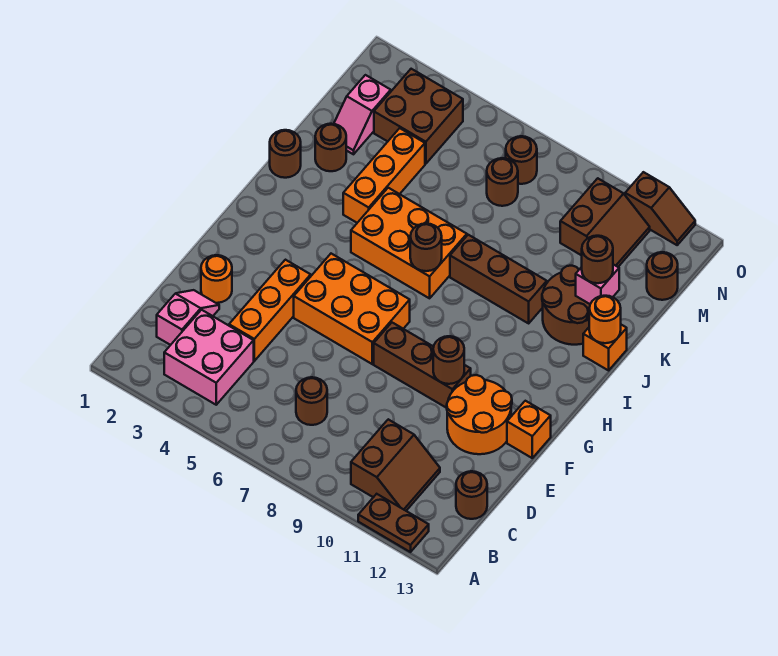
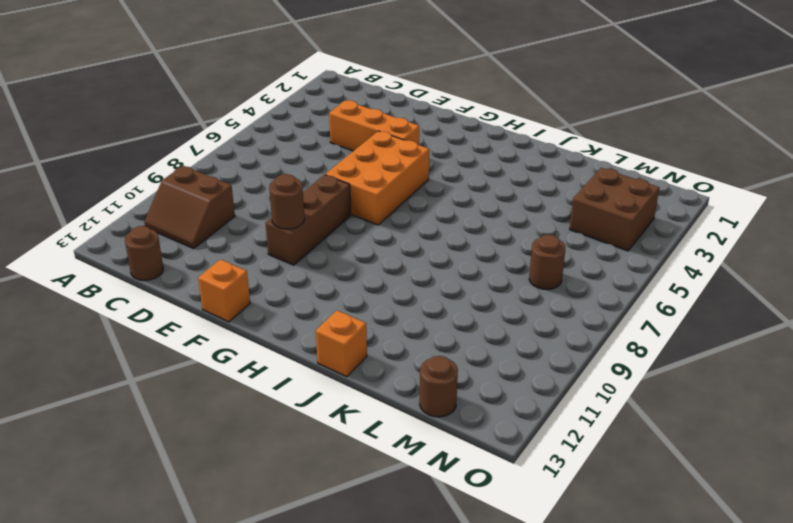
none -> brown 1x2 plate [358,494,429,552]
none -> pink 2x2 brick [164,310,254,405]
none -> pink 1x2 slope [157,290,219,345]
none -> brown 1x1 round brick [296,377,327,425]

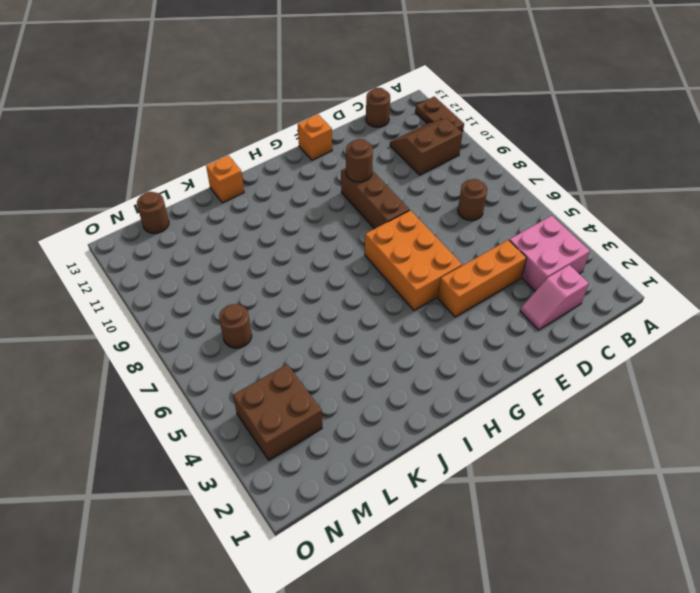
none -> orange 1x1 round brick [201,255,232,303]
none -> orange 2x2 round brick [447,375,512,454]
none -> orange 2x3 brick [351,188,467,298]
none -> brown 1x1 round brick [270,130,301,178]

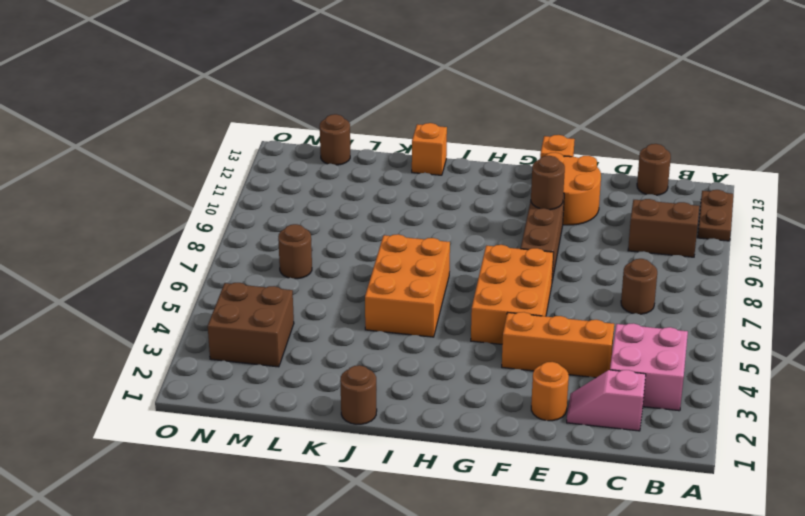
none -> orange 1x3 brick [343,128,425,223]
none -> brown 1x3 brick [450,235,547,323]
none -> brown 2x2 round brick [542,266,590,345]
none -> brown 1x1 round brick [315,124,346,171]

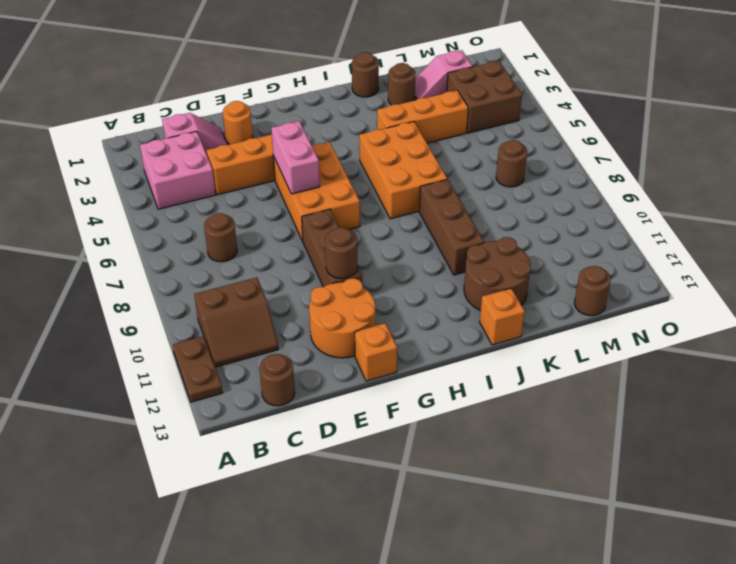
pink 1x2 brick [271,121,320,194] -> none
none -> brown 2x2 slope [560,178,650,267]
none -> brown 1x1 round brick [506,136,537,184]
none -> brown 1x2 slope [625,172,695,245]
none -> brown 1x1 round brick [410,223,442,271]

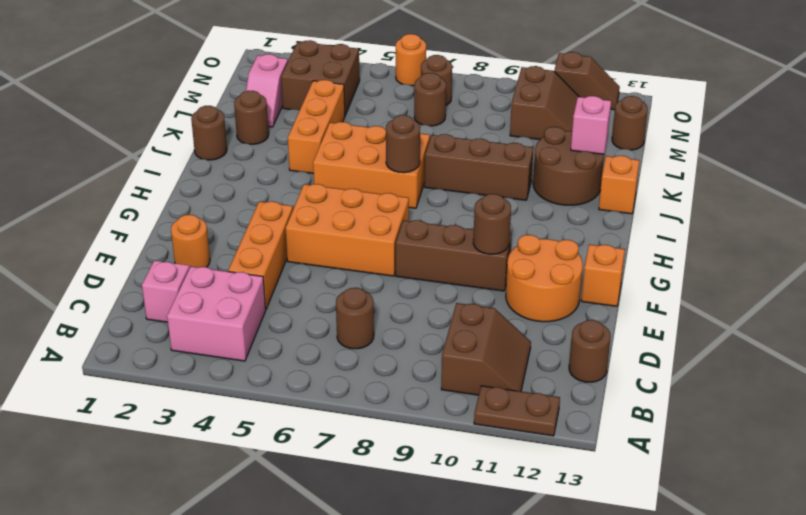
orange 1x1 round brick [396,34,426,86] -> orange 1x1 round brick moved to [589,296,621,343]
none -> brown 1x1 round brick [582,236,613,283]

